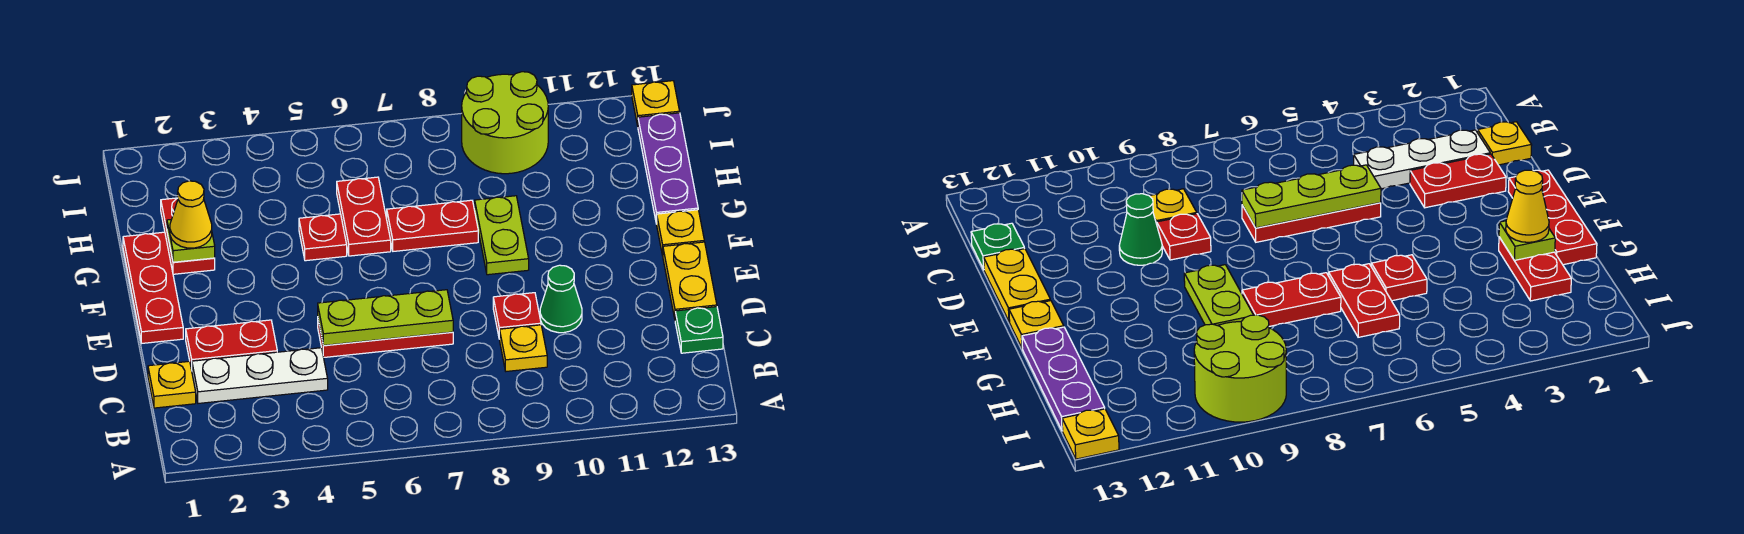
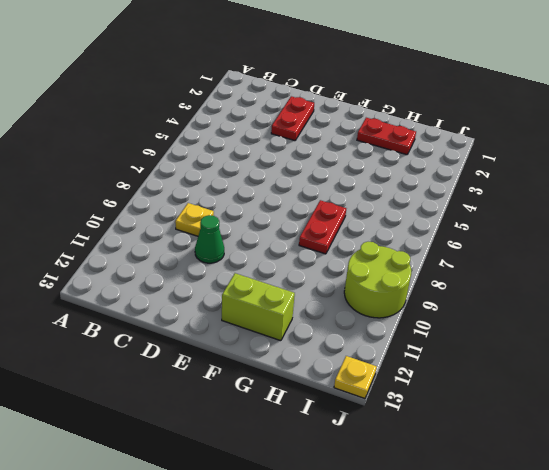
lime 1x2 brick [222,273,295,341] -> none
none -> yellow 1x1 plate [148,361,196,408]
none -> white 1x3 plate [192,348,328,403]
none -> green 1x1 plate [675,307,723,353]

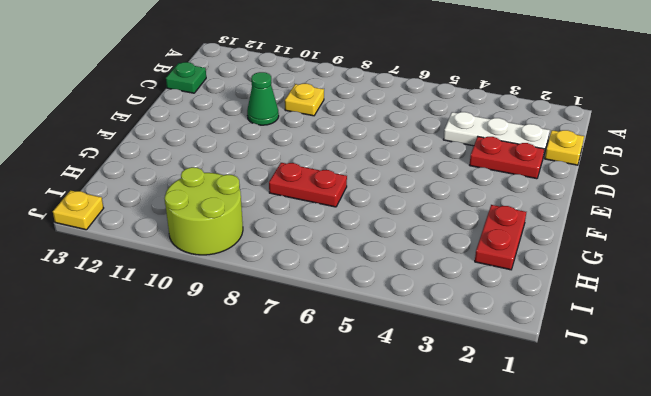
none -> red 1x3 plate [318,320,453,357]
none -> red 1x1 plate [493,293,541,339]
none -> yellow 1x2 plate [663,242,717,318]

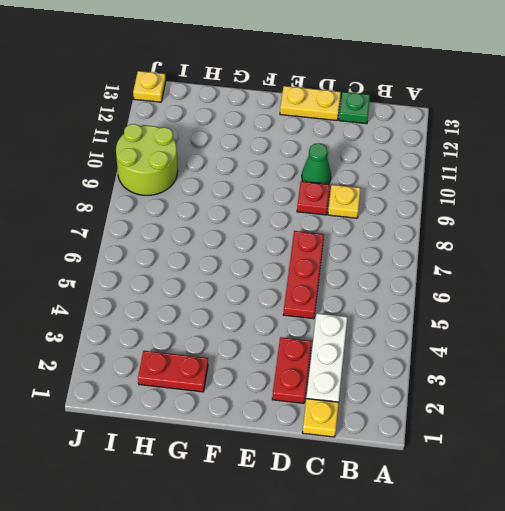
none -> red 1x3 plate [123,232,183,343]
none -> lime 1x2 plate [475,196,529,275]
none -> yellow 1x1 plate [657,210,704,256]

